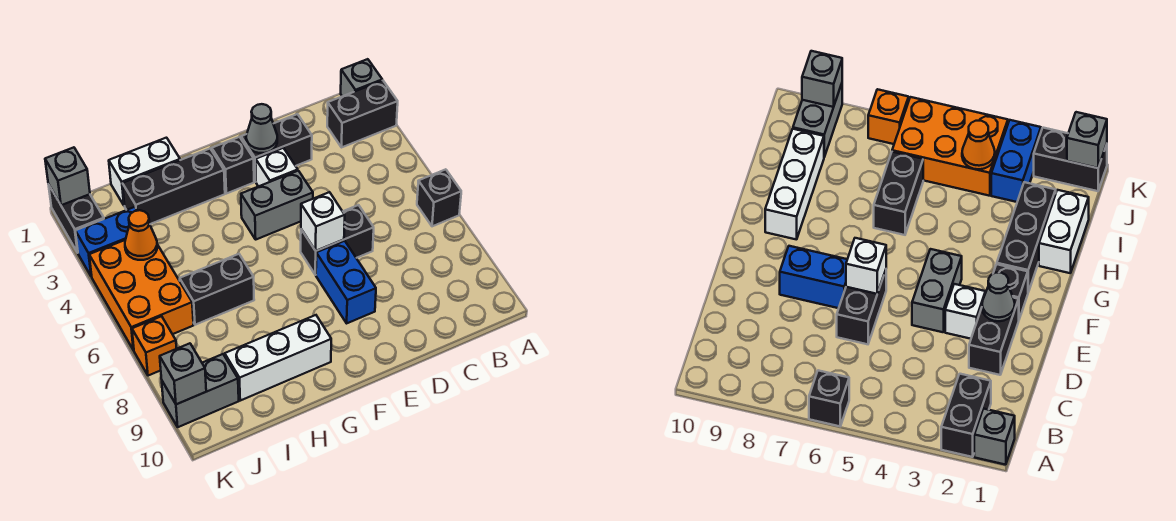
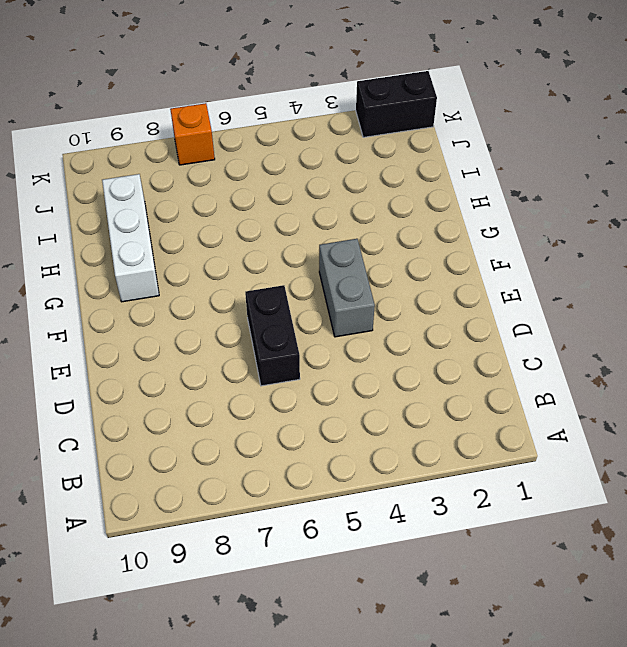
none -> grey 1x1 brick [341,59,382,96]
none -> black 1x2 brick [327,81,398,148]
none -> black 1x1 brick [417,169,461,226]

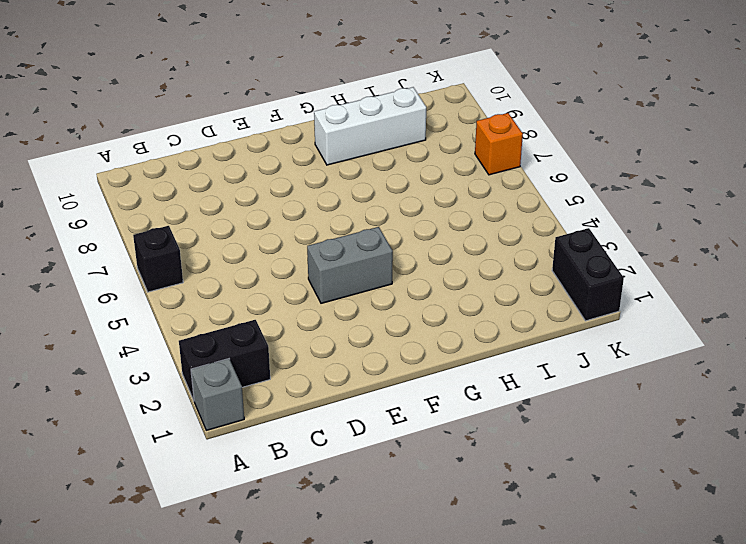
none -> black 1x2 brick [241,114,312,182]
none -> black 1x2 brick [301,205,374,275]
none -> white 1x1 brick [256,148,298,187]

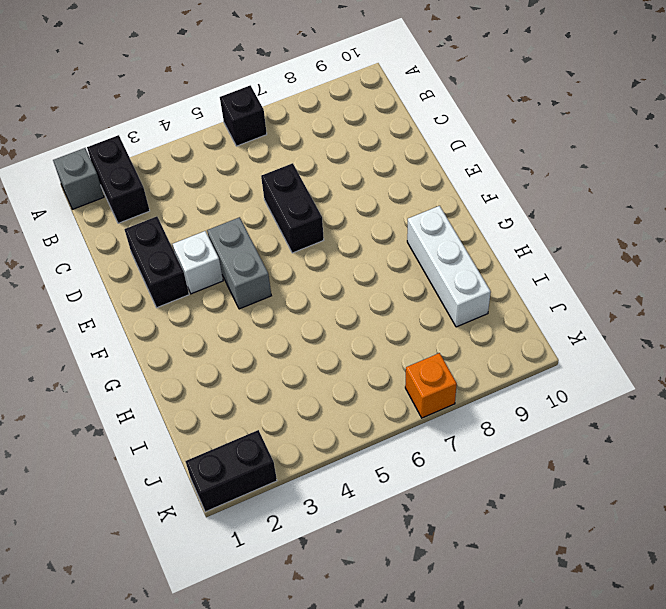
none -> blue 1x2 brick [316,241,376,323]
none -> black 1x1 brick [212,137,254,194]
none -> black 1x3 brick [123,149,225,224]

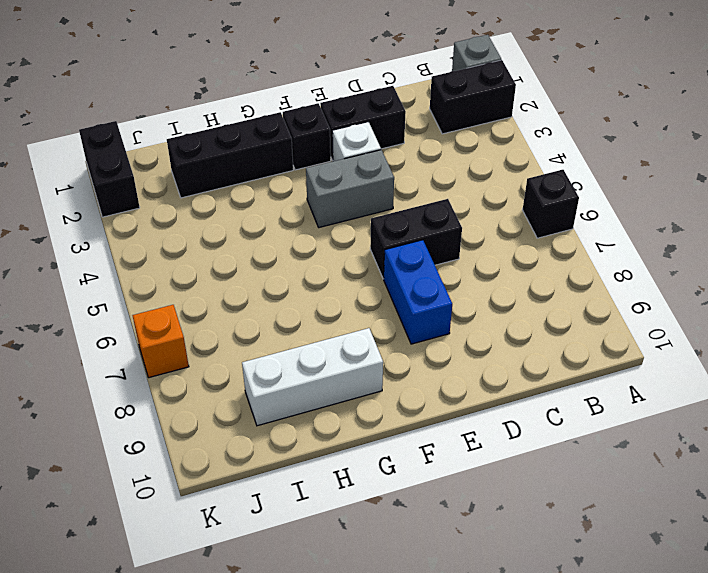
none -> white 1x2 brick [109,138,180,206]
none -> black 1x2 brick [180,254,254,325]
none -> blue 1x2 brick [76,207,137,277]

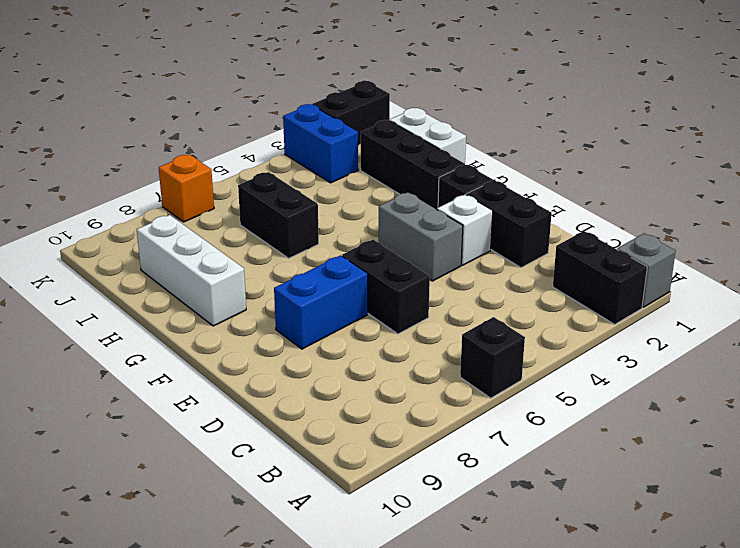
none -> orange 2x3 brick [89,240,193,350]
none -> grey 1x2 brick [162,354,239,427]
none -> grey 1x1 cone [246,104,277,153]

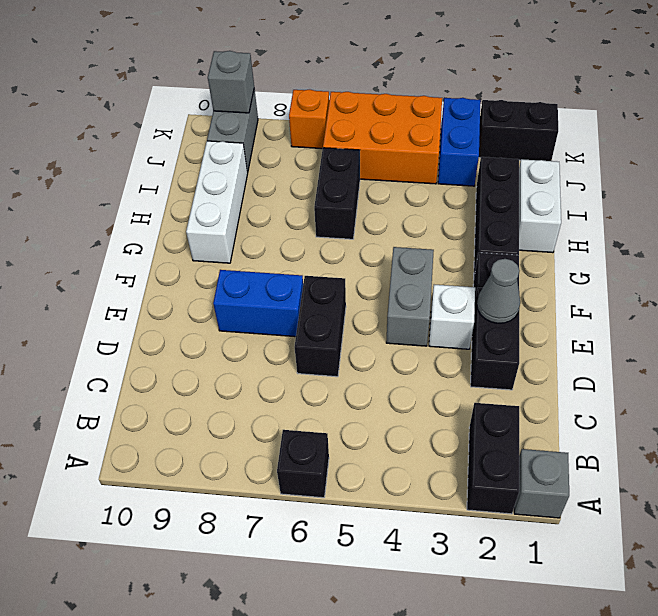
none -> white 1x1 brick [301,192,345,251]
none -> orange 1x1 cone [125,210,157,260]
none -> grey 1x1 brick [45,147,90,205]

